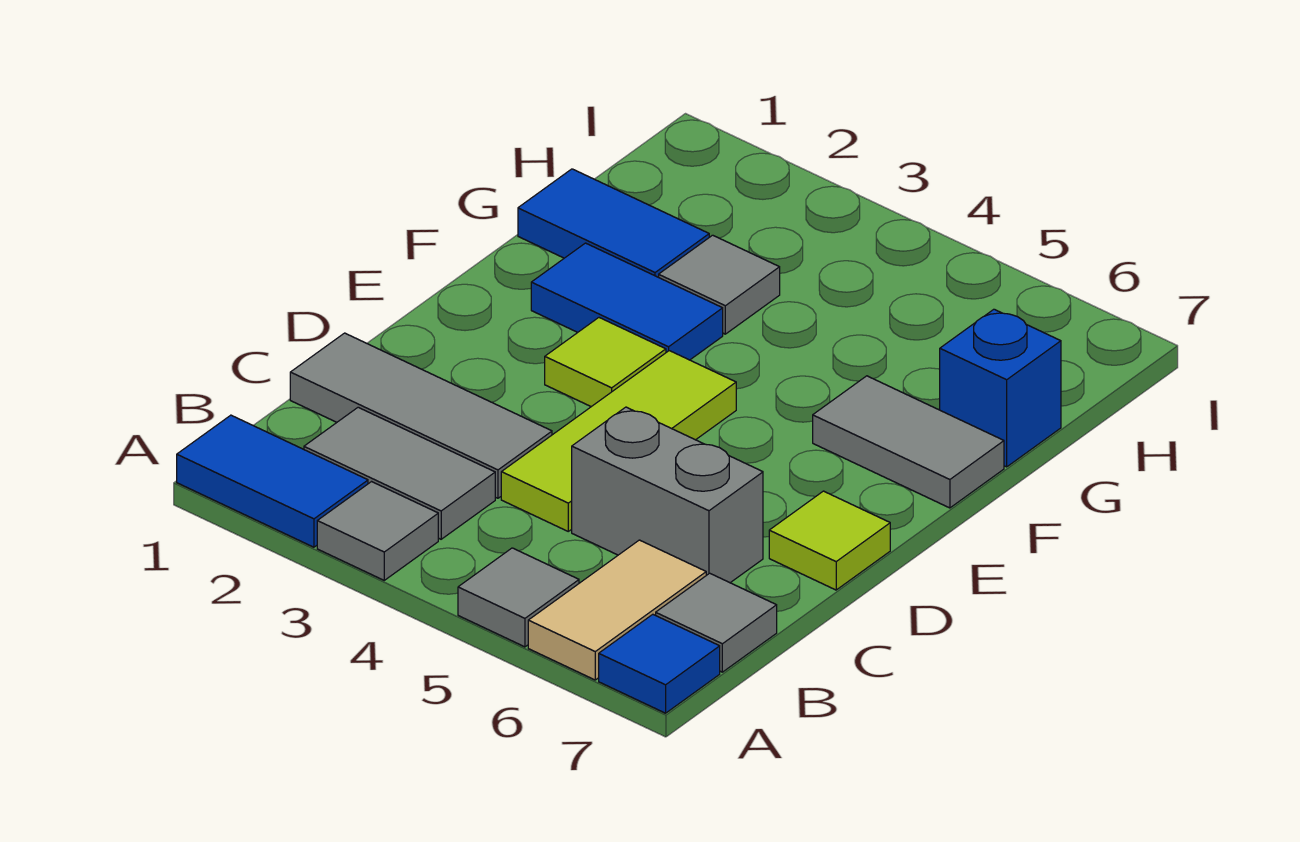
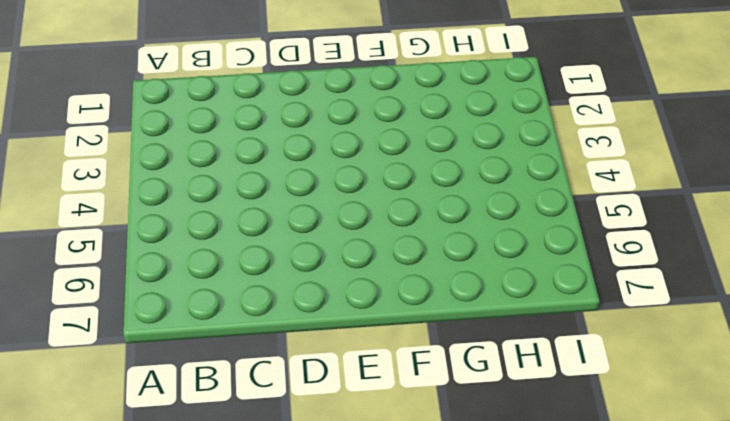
none -> blue 1x2 tile [177,415,368,547]
none -> grey 1x1 tile [317,482,438,580]
none -> grey 1x1 tile [458,548,579,647]

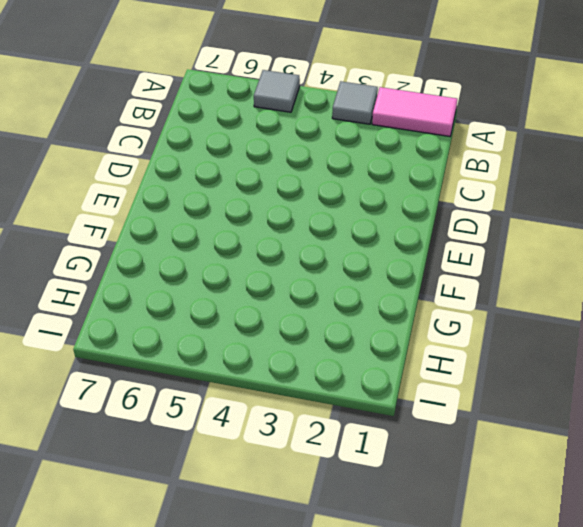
pink 1x2 tile [372,87,457,136] -> blue 1x2 tile [177,415,368,547]
none -> tan 1x2 tile [528,540,706,680]
none -> blue 1x1 tile [599,614,720,713]
none -> grey 1x2 tile [304,407,495,539]

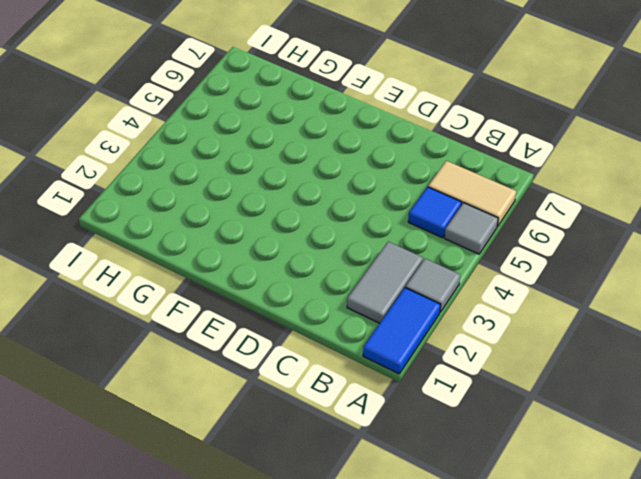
blue 1x1 tile [408,187,462,238] -> blue 1x1 tile moved to [599,614,720,713]
none -> grey 1x1 tile [656,573,777,672]
none -> grey 1x3 tile [290,333,552,498]
none -> lime 1x3 tile [501,351,736,531]

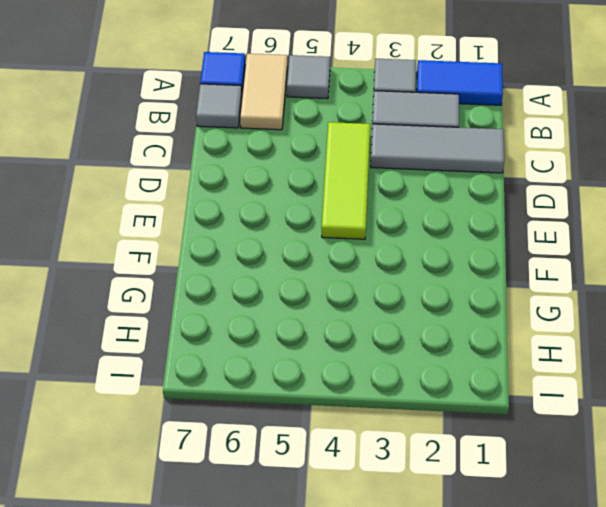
none -> grey 1x2 brick [572,407,763,583]
none -> lime 1x1 tile [769,491,890,590]
none -> lime 1x1 tile [545,318,666,407]

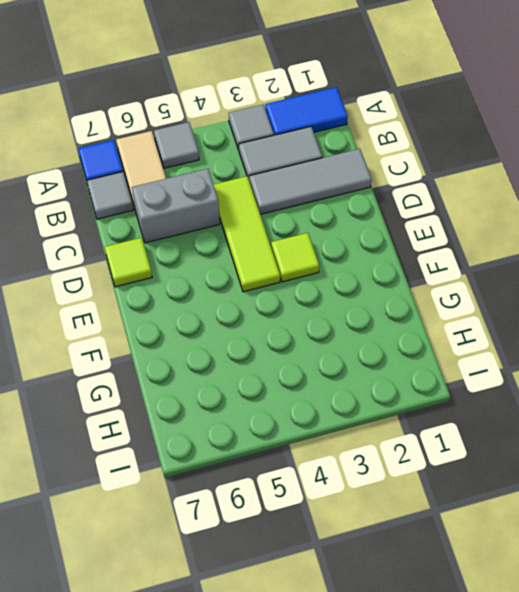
none -> blue 1x2 tile [531,243,723,360]
none -> grey 1x2 tile [813,376,1004,508]
none -> blue 1x2 tile [518,169,709,277]

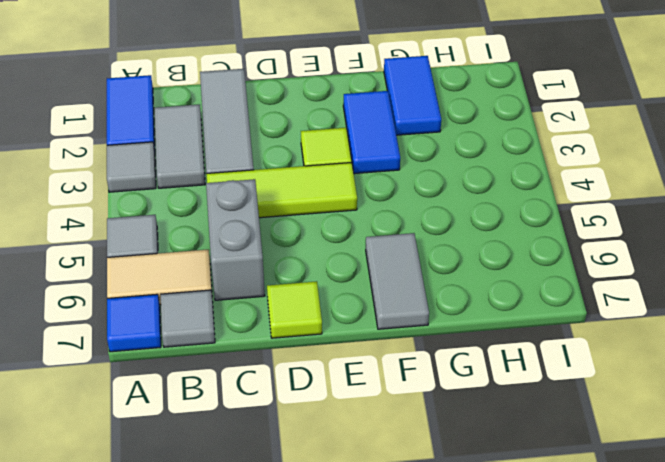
none -> grey 1x1 tile [659,235,780,334]
none -> blue 1x1 brick [940,309,1061,467]

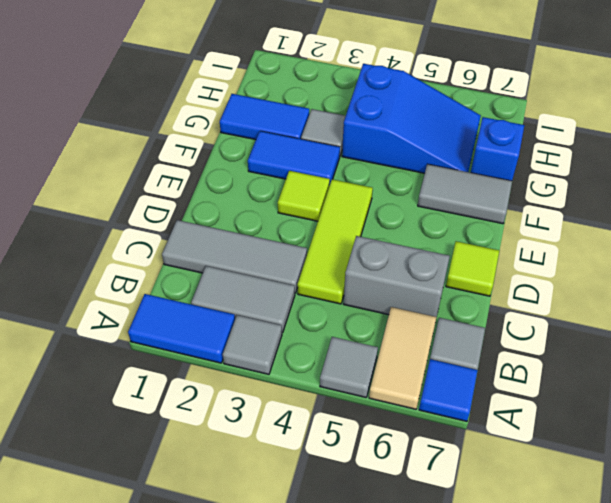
blue 2x3 slope [342,64,481,173] -> none

